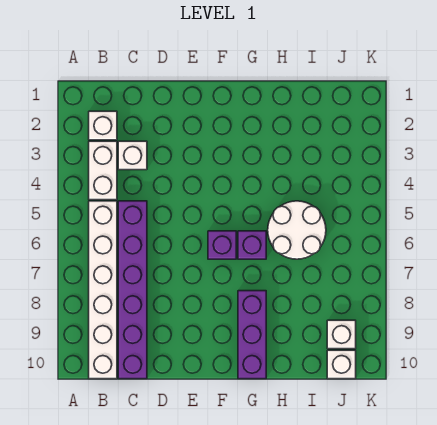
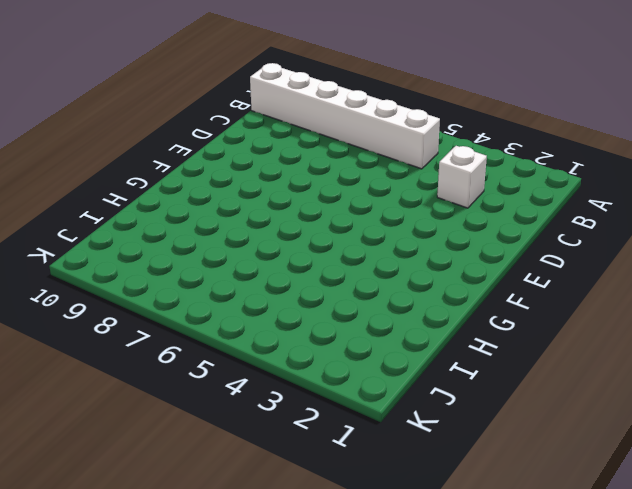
none -> white 1x1 brick [89,111,117,140]
none -> white 1x2 brick [89,141,117,200]

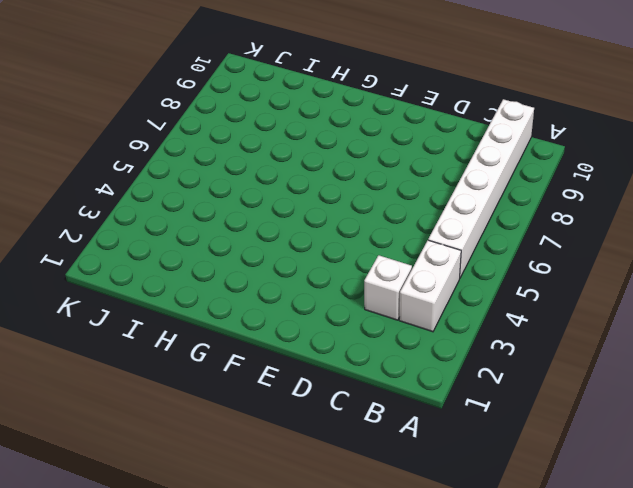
none -> white 1x1 brick [89,111,117,140]
none -> purple 1x6 brick [118,201,147,379]

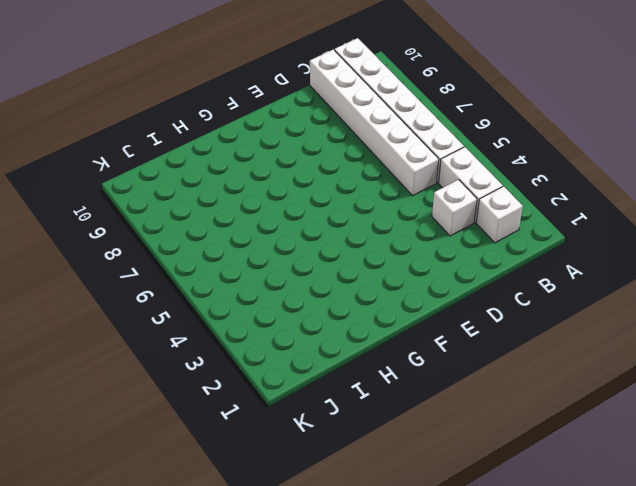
white 1x6 brick [310,49,439,196] -> purple 1x6 brick [118,201,147,379]
none -> purple 1x1 brick [208,231,236,259]
none -> purple 1x1 brick [238,231,266,259]

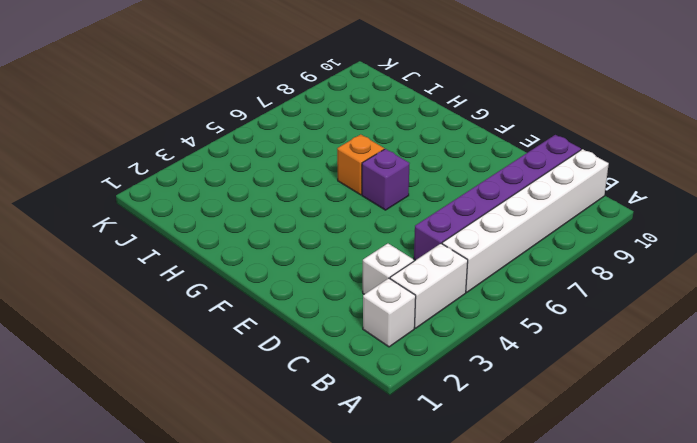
orange 1x1 brick [337,134,384,195] -> purple 1x1 brick [238,231,266,259]
none -> purple 1x3 brick [238,291,266,379]
none -> white 2x2 round brick [268,201,326,259]

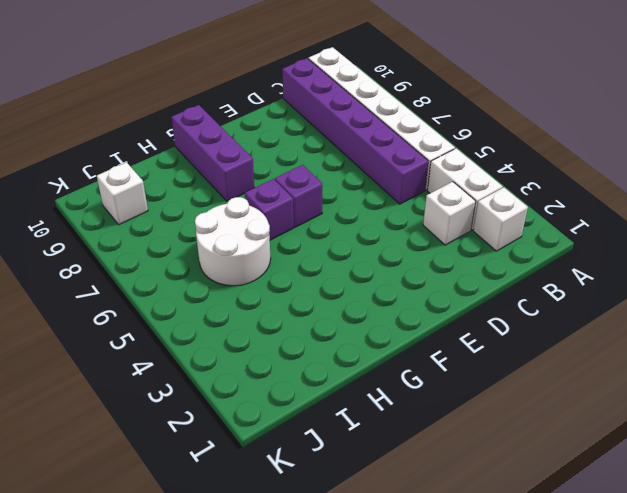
none -> white 1x1 brick [327,350,356,379]

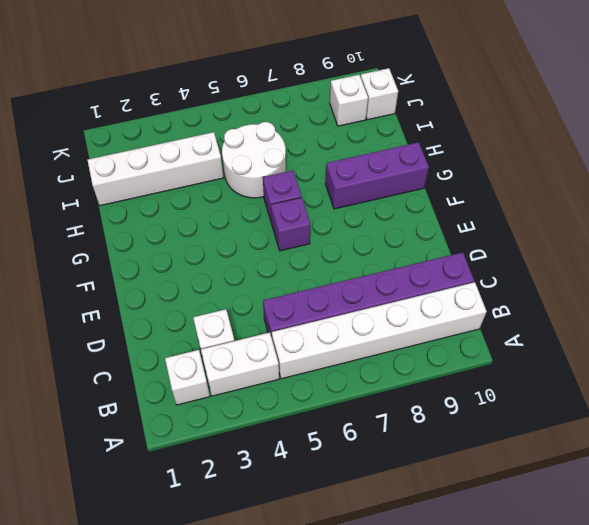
white 1x4 brick [88,132,223,206] -> none

